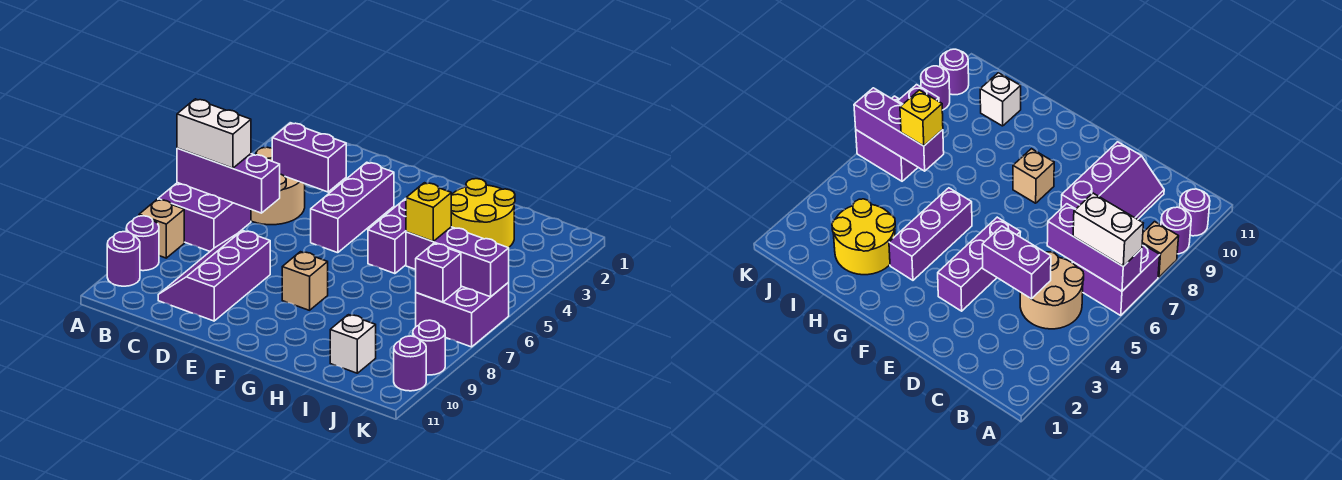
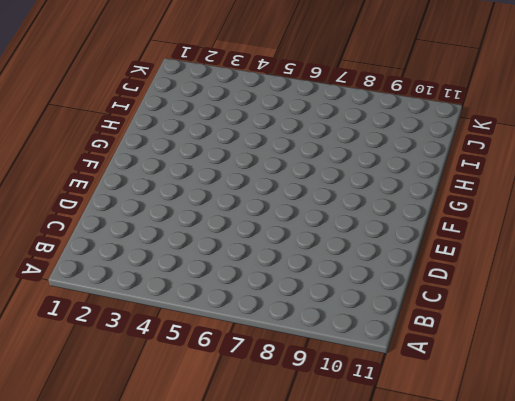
none -> purple 2x2 brick [158,183,251,251]
none -> tan 1x1 brick [139,199,184,258]
none -> purple 1x1 round brick [126,216,159,271]

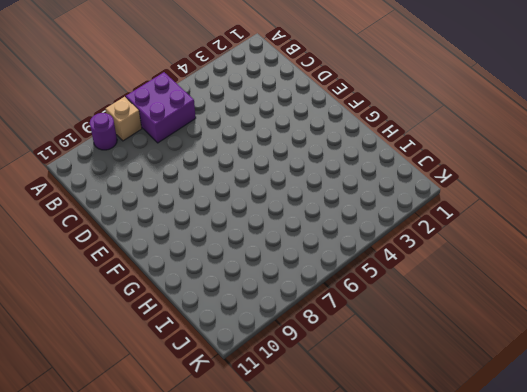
none -> purple 1x1 round brick [107,232,140,286]
none -> tan 2x2 round brick [251,147,305,225]
none -> purple 2x3 slope [158,231,270,321]

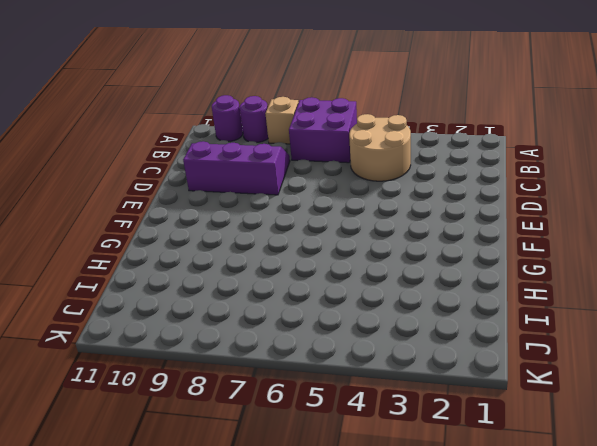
none -> purple 1x3 brick [311,162,394,253]
none -> tan 1x1 brick [282,252,328,310]
none -> purple 1x3 brick [368,198,406,274]

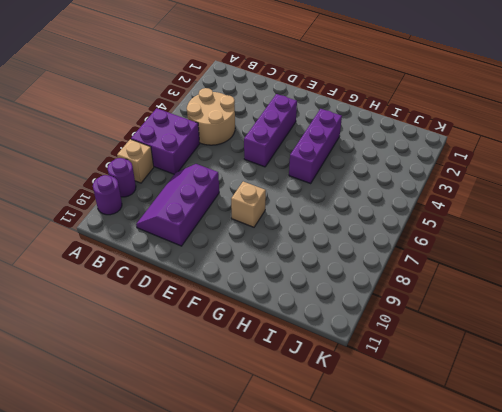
none -> yellow 2x2 round brick [451,179,515,248]
none -> white 1x1 brick [330,315,376,373]
none -> purple 2x2 brick [416,282,509,347]

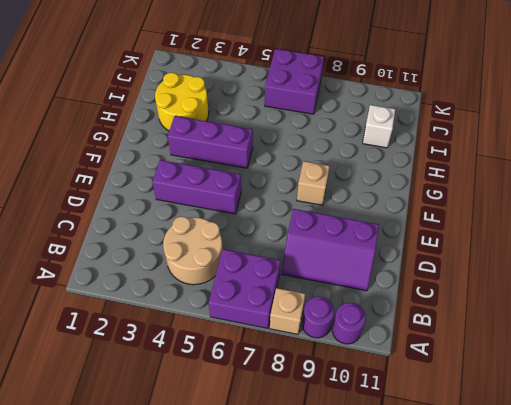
none -> purple 1x1 round brick [413,320,445,375]
none -> purple 1x1 round brick [394,336,426,391]
none -> purple 1x3 brick [177,148,280,213]

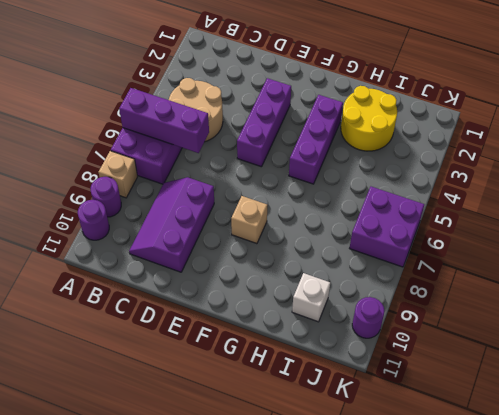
none -> purple 1x1 round brick [413,320,445,375]
none -> purple 1x2 brick [272,123,346,192]
none -> purple 1x3 brick [406,227,509,297]

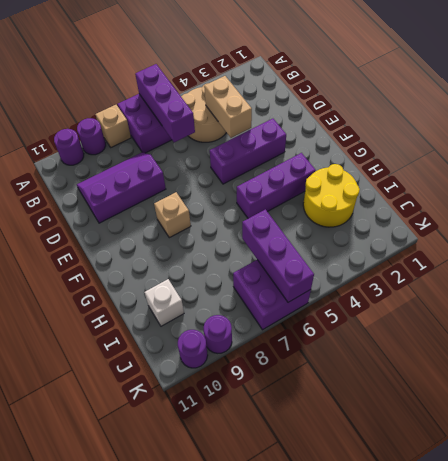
tan 1x2 brick [204,76,252,138] -> purple 1x2 brick [272,123,346,192]
none -> purple 1x1 brick [416,243,461,302]
none -> white 1x2 brick [177,99,251,168]
none -> yellow 1x1 brick [406,183,451,241]

